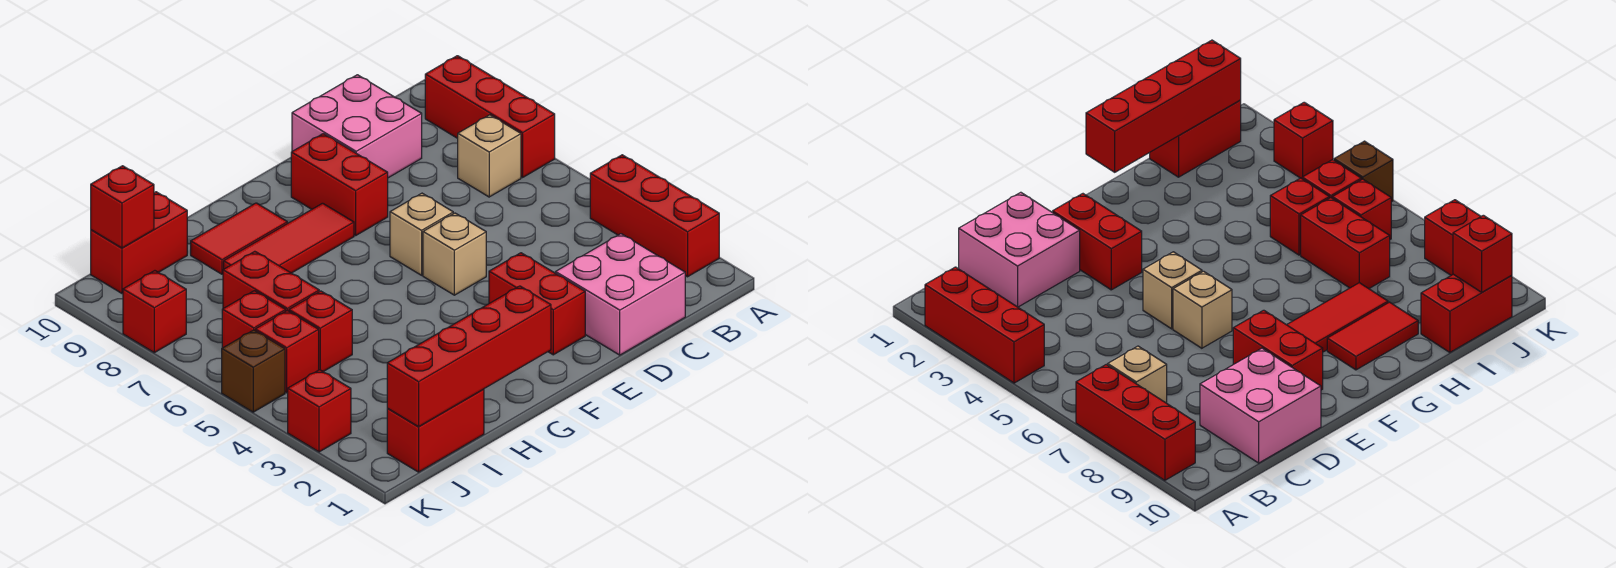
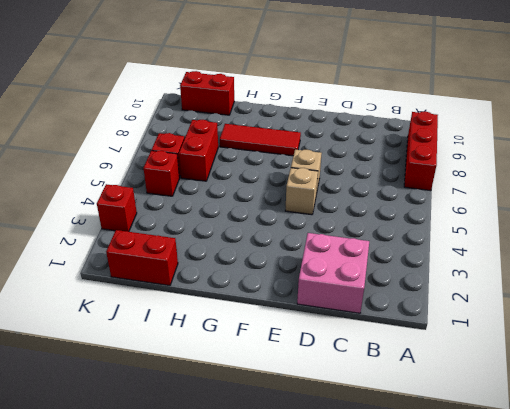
none -> red 1x3 brick [590,155,719,277]
none -> tan 1x1 brick [458,115,521,197]
none -> pink 2x2 brick [292,75,422,178]

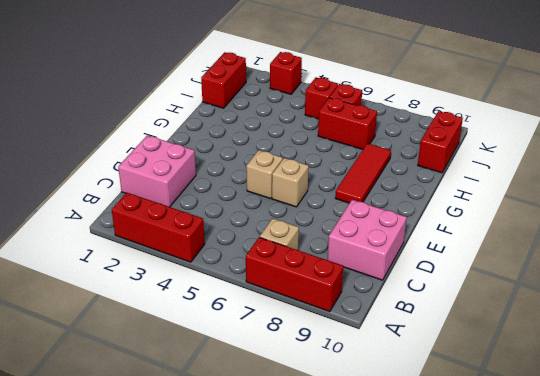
none -> red 1x2 brick [489,253,585,355]
none -> red 1x2 brick [291,134,388,236]
none -> red 1x2 tile [191,203,287,274]

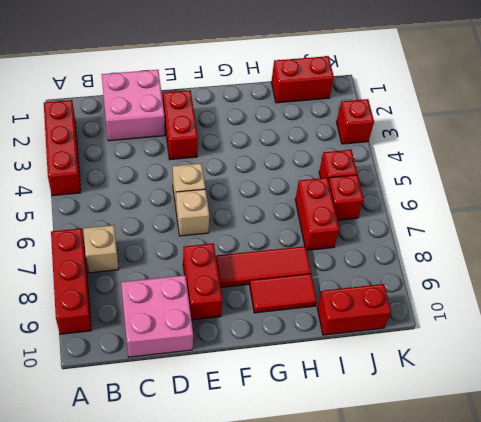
none -> red 1x1 brick [289,291,352,372]
none -> brown 1x1 brick [222,330,285,412]
none -> red 1x1 brick [123,271,186,353]

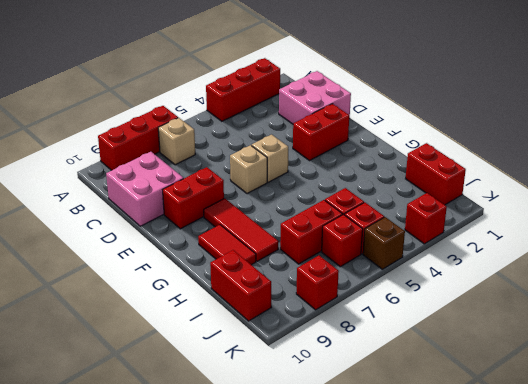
none -> red 1x4 brick [387,286,551,427]
none -> red 1x1 brick [91,166,154,248]

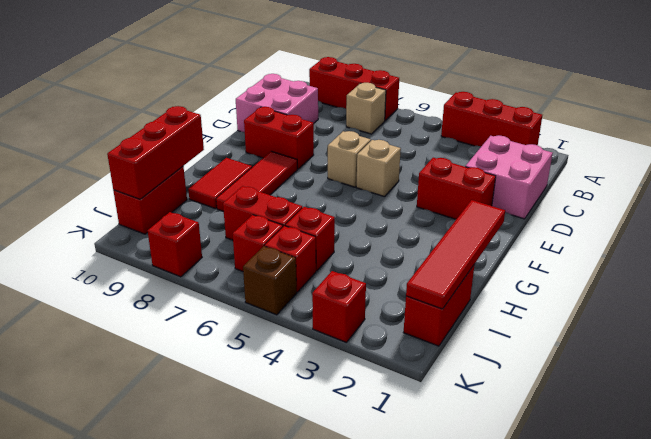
red 1x4 tile [406,200,505,309] -> red 1x4 brick [387,286,551,427]
red 1x3 brick [107,106,204,199] -> red 1x1 brick [91,166,154,248]

